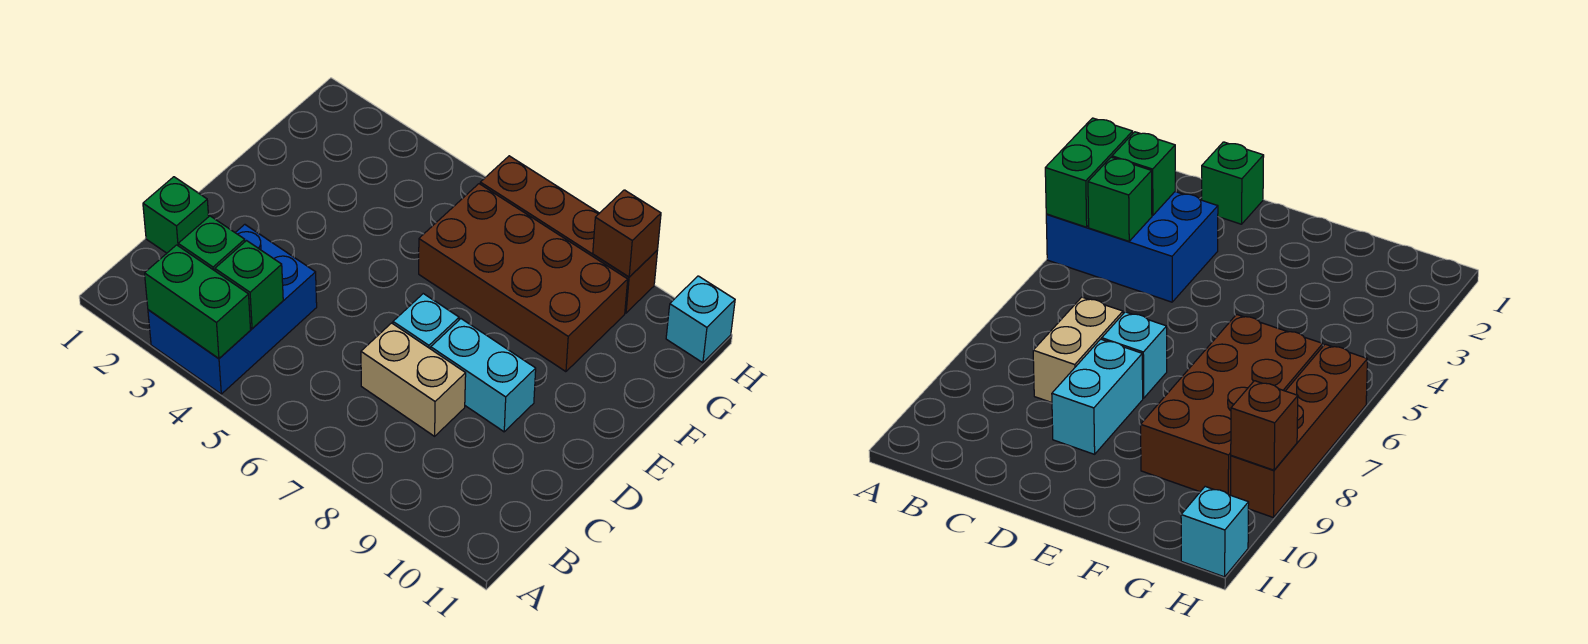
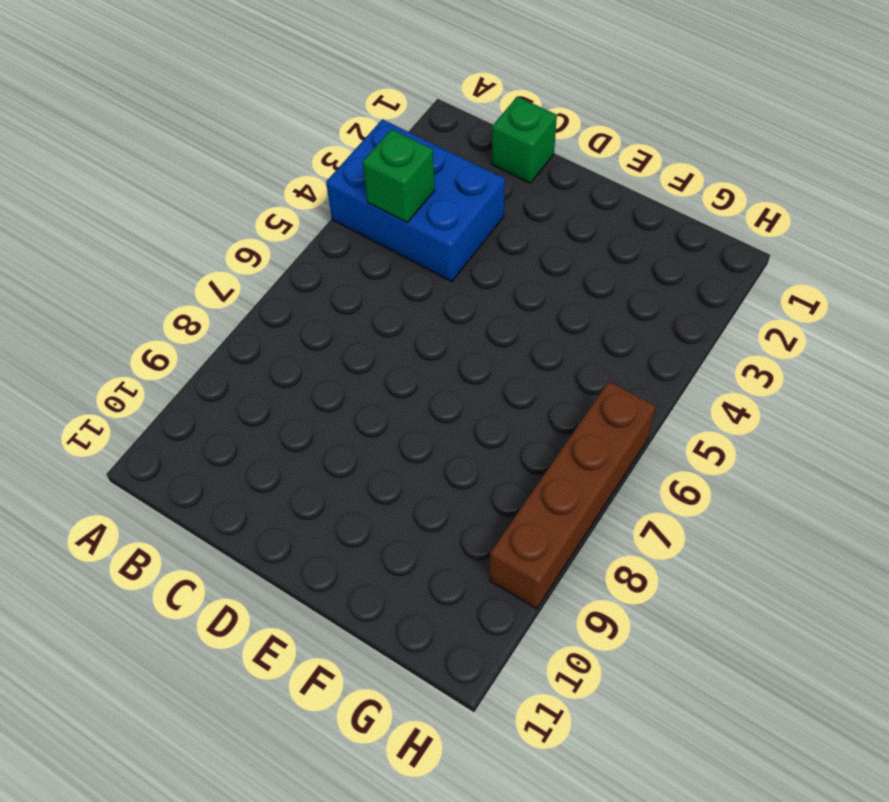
none -> tan 1x2 brick [361,323,466,436]
none -> cyan 1x1 brick [393,294,459,349]
none -> cyan 1x2 brick [431,319,536,432]

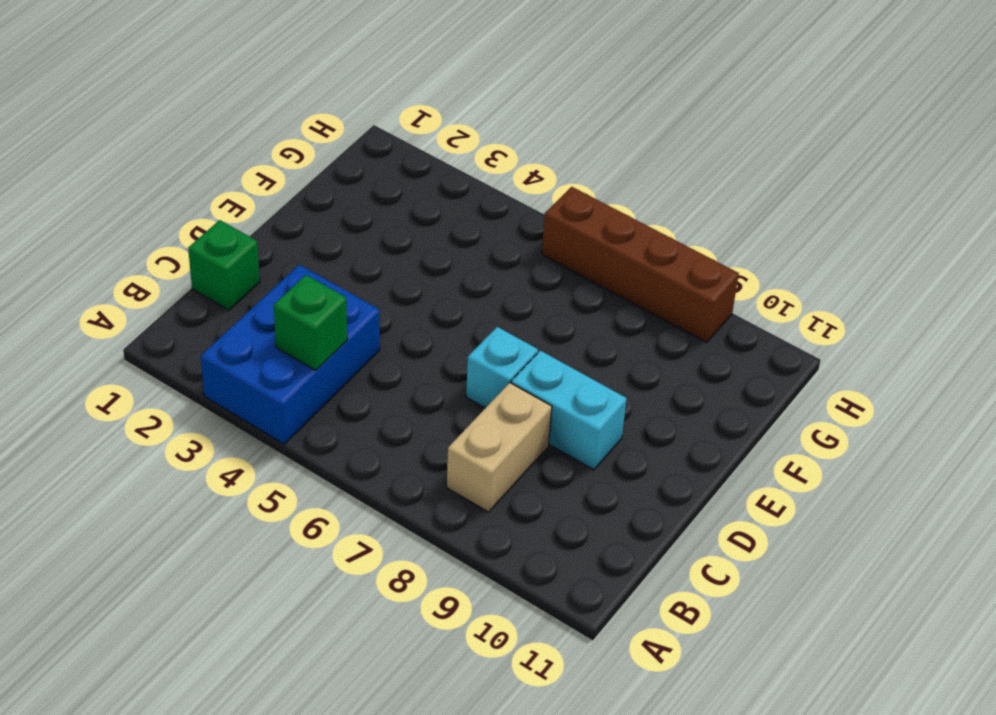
tan 1x2 brick [447,383,552,512] -> tan 1x2 brick turned to [361,323,466,436]
none -> brown 2x4 brick [419,184,628,372]
none -> cyan 1x1 brick [666,276,735,363]
none -> green 1x2 brick [145,245,251,359]

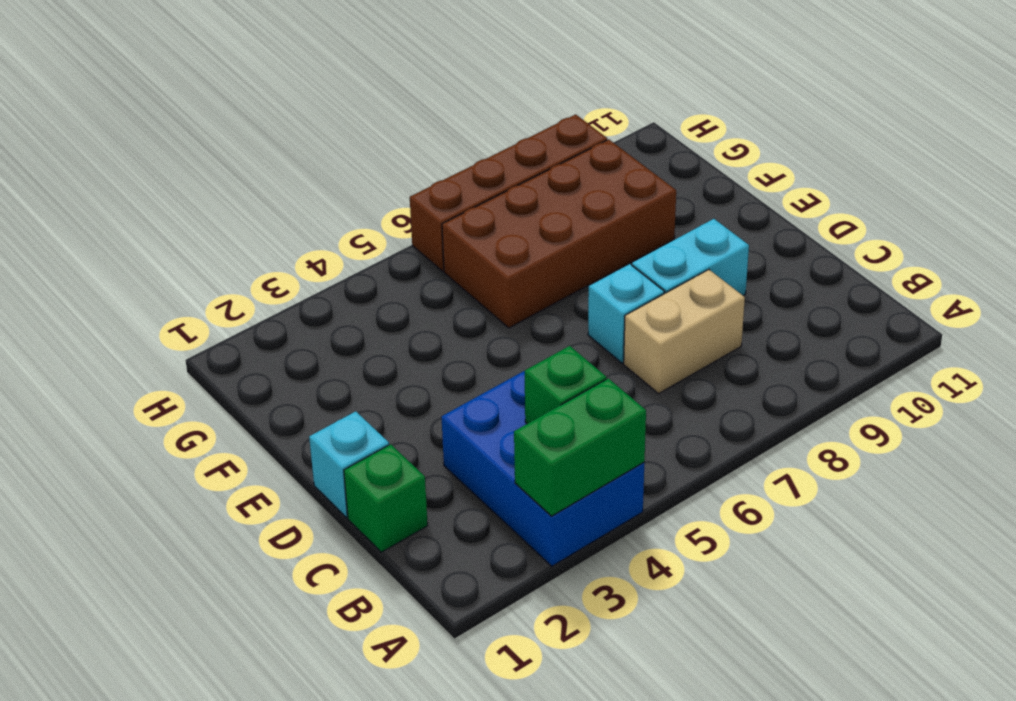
cyan 1x1 brick [309,411,389,518] -> cyan 1x1 brick moved to [666,276,735,363]
none -> green 1x1 brick [178,216,245,271]
none -> brown 1x1 brick [593,190,661,277]

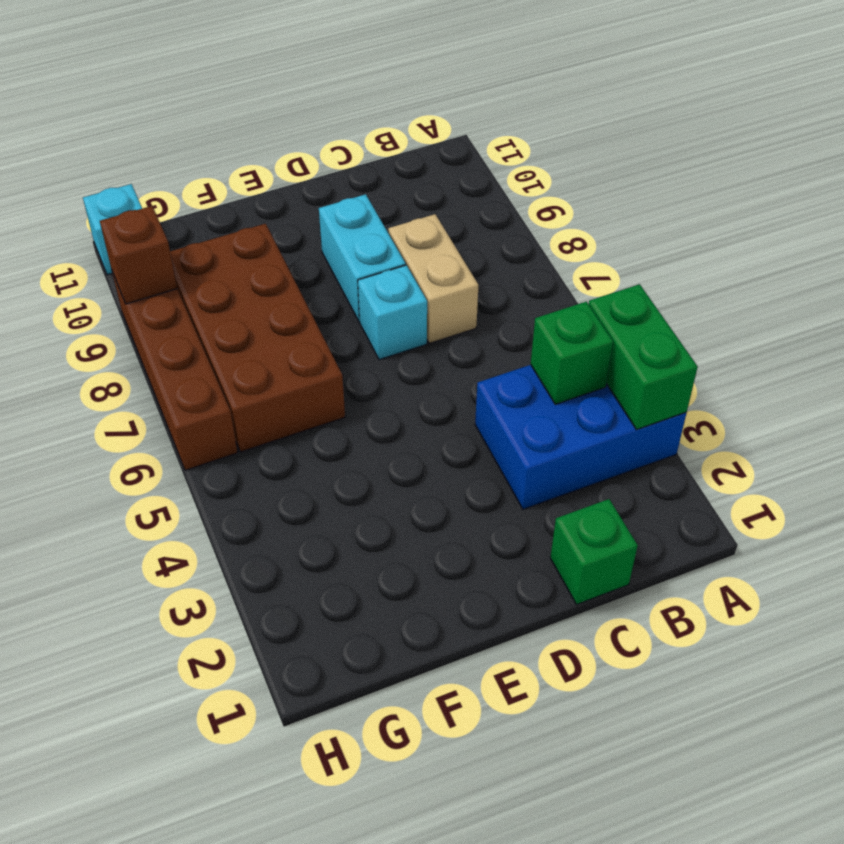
none -> green 1x1 brick [178,216,245,271]

